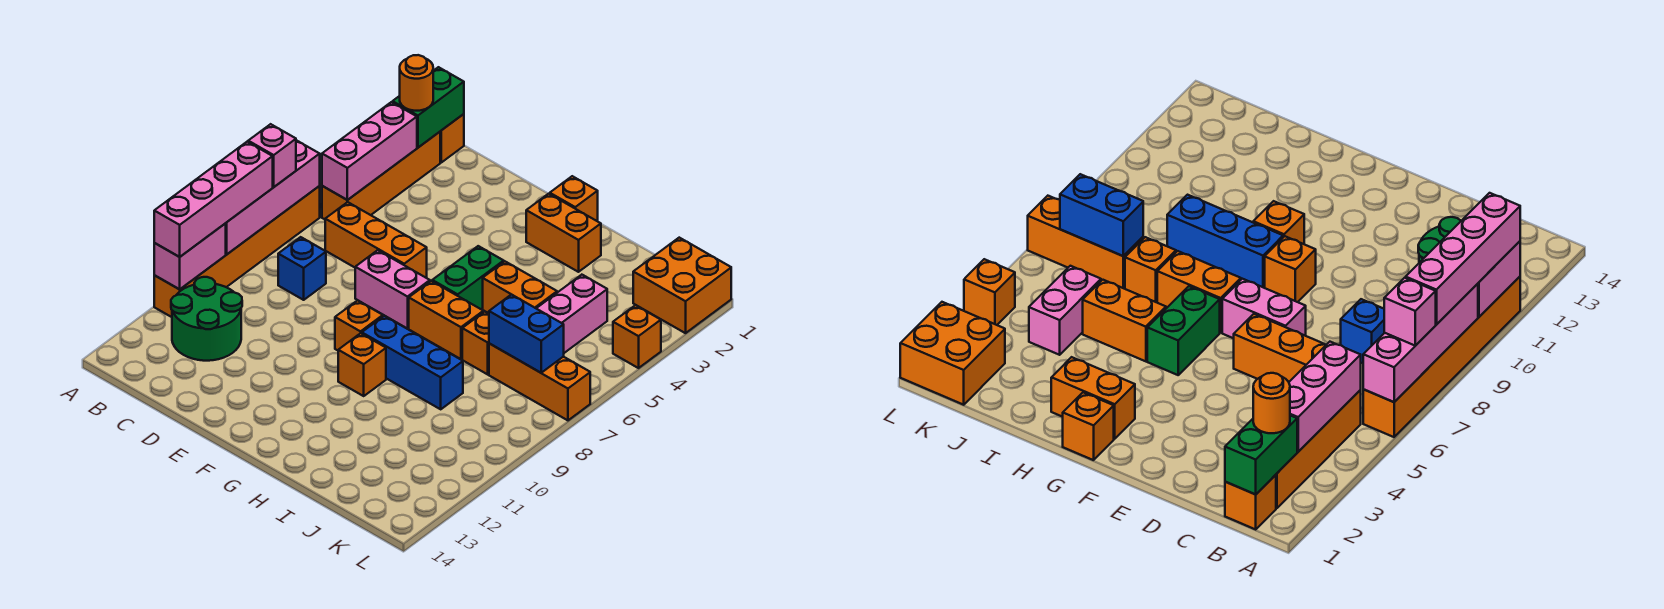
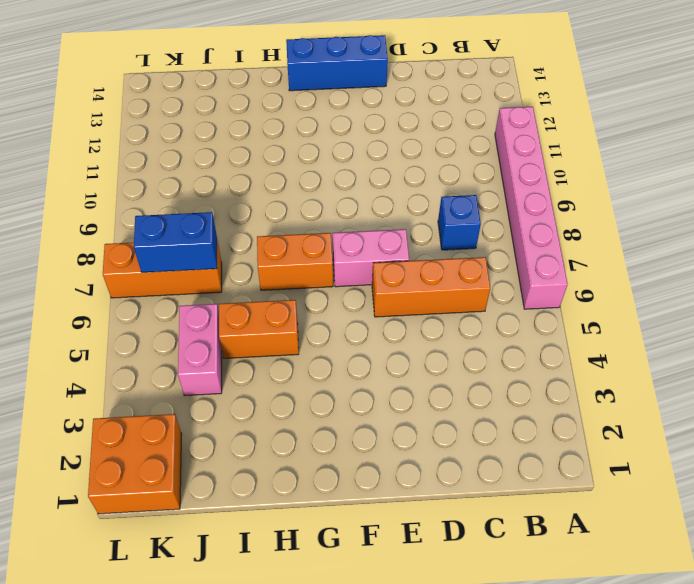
pink 1x6 brick [495,107,568,309] -> orange 1x6 brick [154,186,320,317]
blue 1x3 brick [286,35,388,91] -> blue 1x3 brick moved to [362,316,463,409]
none -> orange 1x1 brick [440,114,464,162]
none -> orange 1x4 brick [322,132,440,219]
none -> green 2x2 round brick [171,277,242,361]

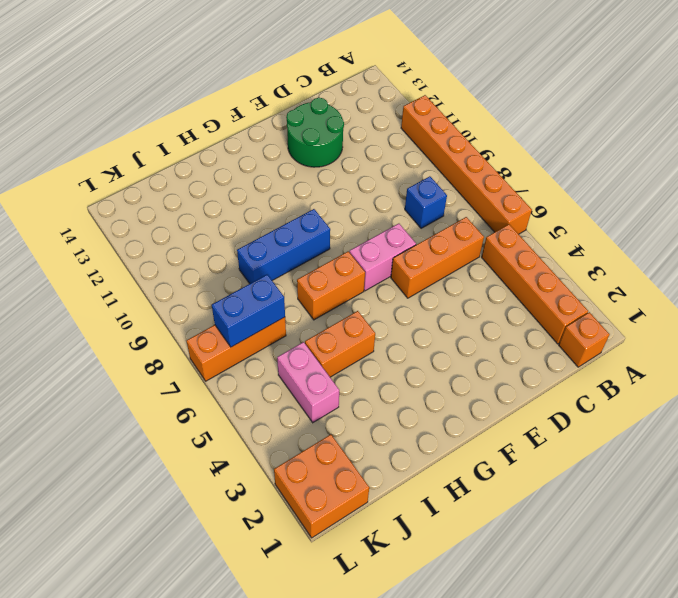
green 2x2 round brick [286,98,344,167] -> green 2x2 round brick moved to [171,277,242,361]
none -> orange 1x1 brick [335,300,383,350]
none -> orange 1x1 brick [550,176,598,221]
none -> orange 1x2 brick [526,194,601,272]

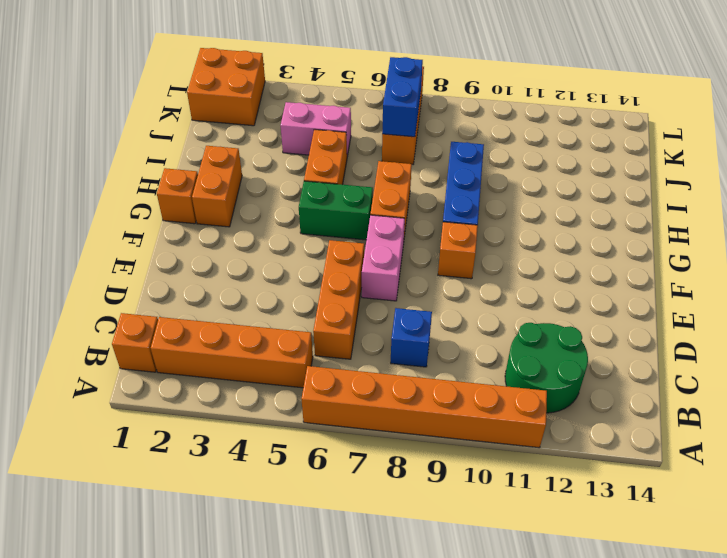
none -> orange 1x1 brick [338,333,386,396]
none -> orange 1x1 brick [462,312,489,374]
none -> orange 1x1 brick [613,305,661,368]

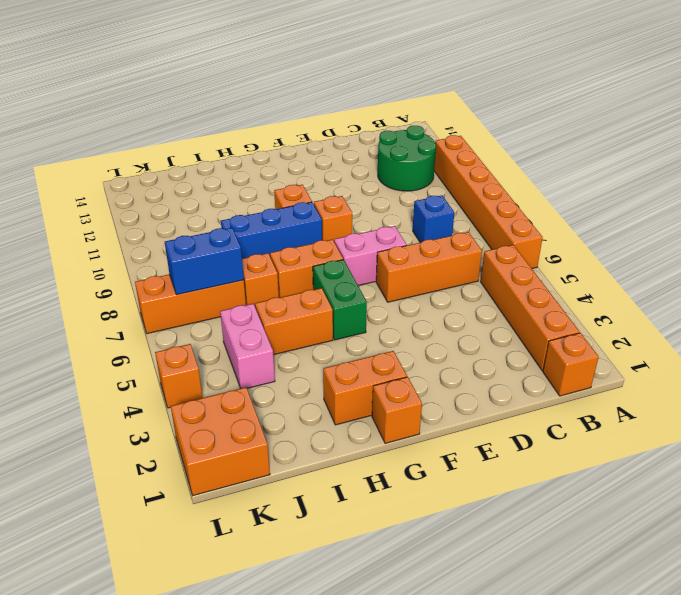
none -> pink 1x4 brick [225,140,320,254]
none -> pink 1x2 brick [154,224,226,289]
none -> green 1x2 brick [393,67,464,147]

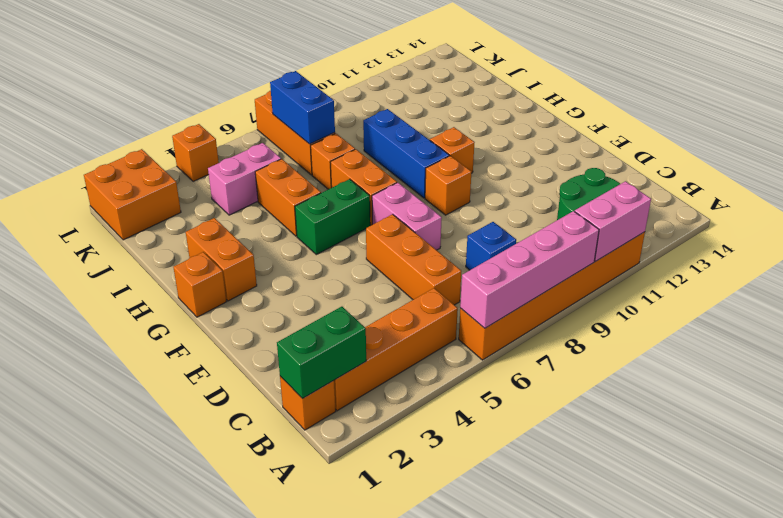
none -> pink 1x3 brick [322,102,417,200]
none -> pink 1x1 brick [248,124,296,187]
none -> pink 1x4 brick [154,142,273,257]

